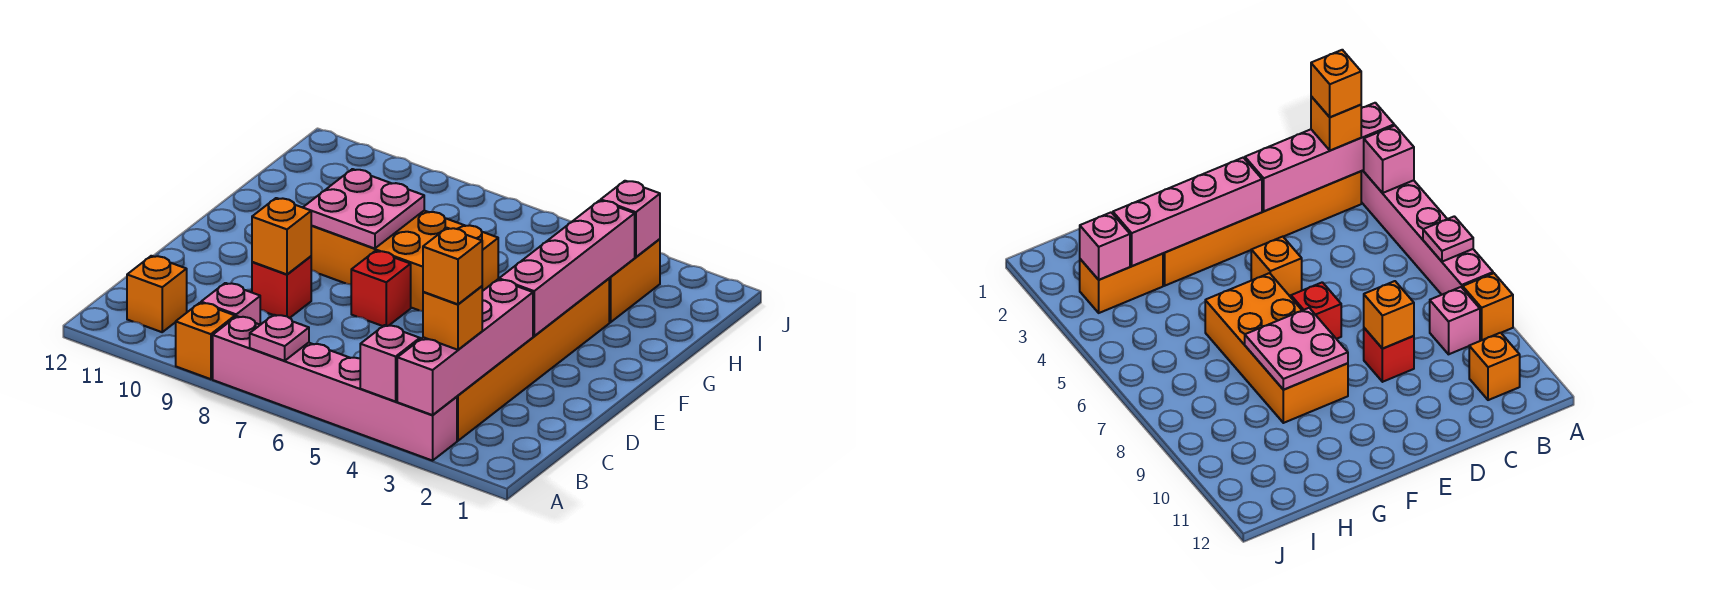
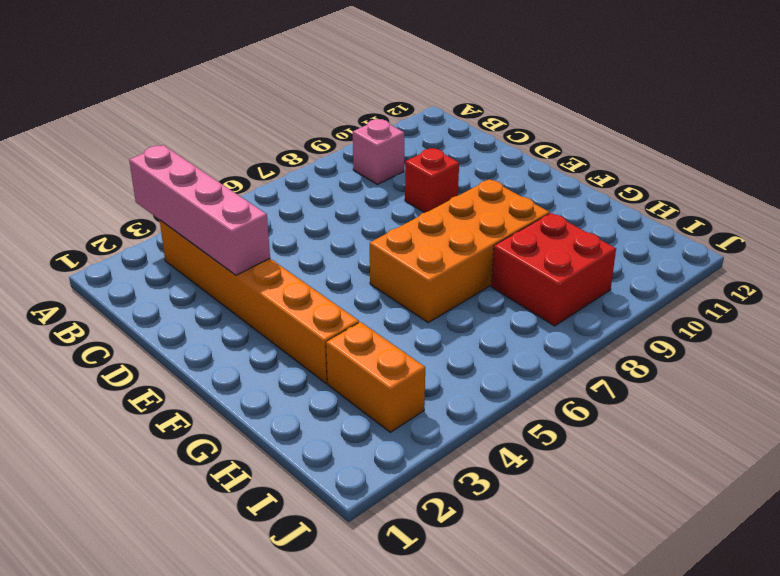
red 2x2 brick [491,213,616,326] -> none
none -> pink 1x6 brick [213,316,457,461]
none -> orange 1x1 brick [176,303,235,379]
none -> orange 1x1 brick [127,256,187,332]

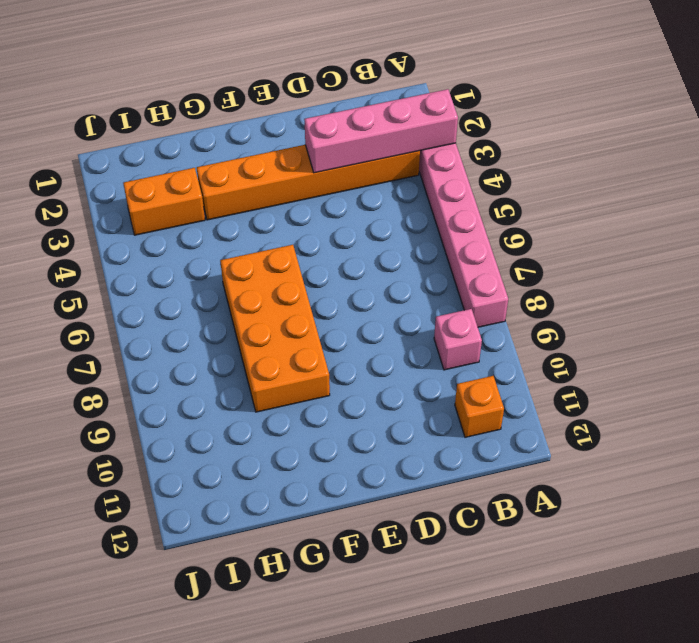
none -> orange 1x1 brick [176,303,235,379]
none -> red 1x1 brick [252,256,311,318]
none -> orange 1x1 brick [1251,237,1302,296]

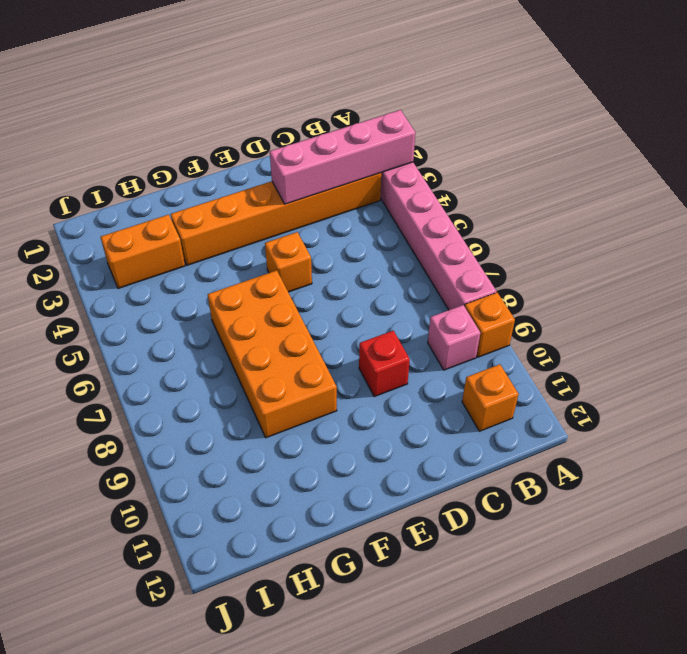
none -> red 1x1 brick [351,251,411,326]
none -> pink 1x1 brick [360,325,420,401]
none -> pink 1x1 plate [250,315,309,361]

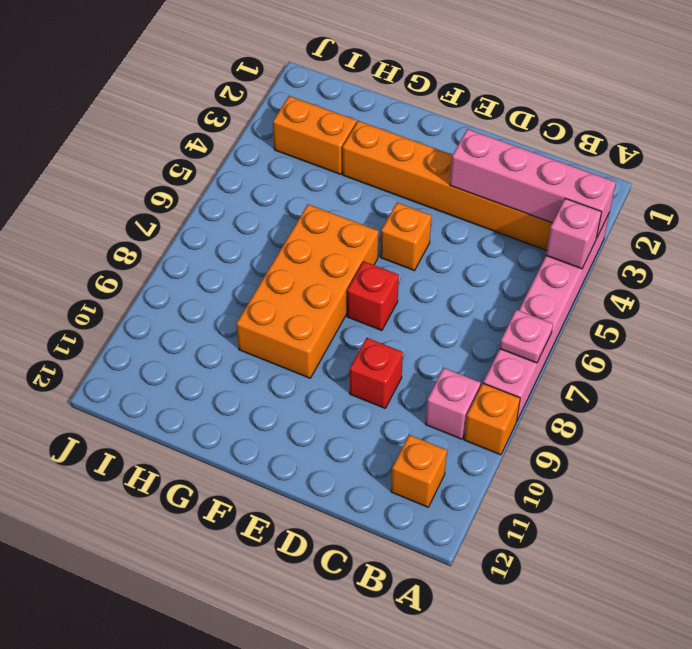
none -> orange 1x1 brick [252,198,311,274]
none -> pink 1x4 brick [499,200,635,336]
none -> pink 2x2 plate [303,169,424,249]

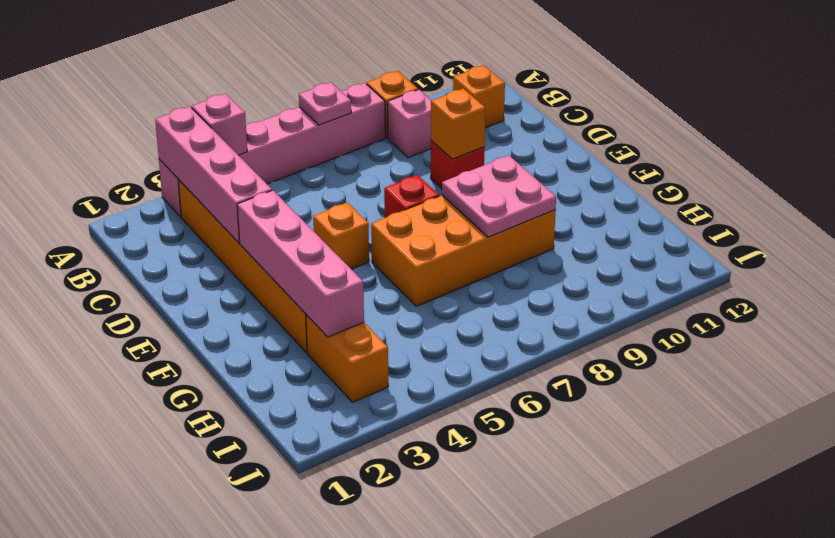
none -> pink 1x1 brick [601,181,660,257]
none -> orange 1x1 brick [423,286,482,350]
none -> orange 1x1 brick [423,228,482,304]

